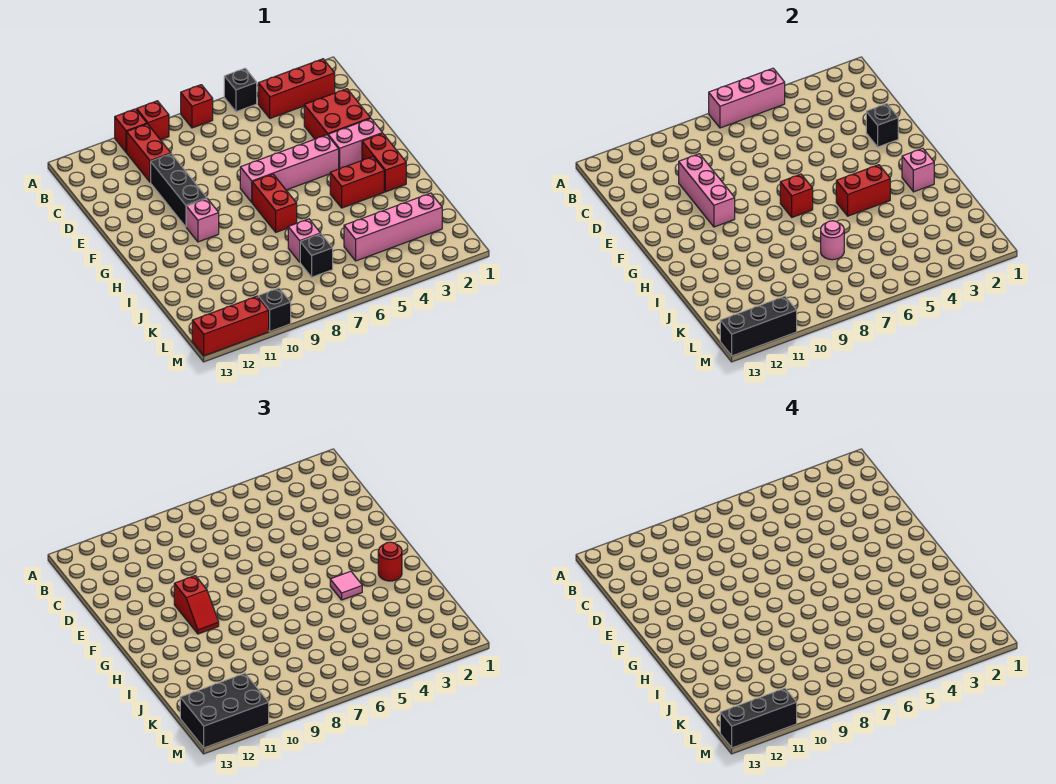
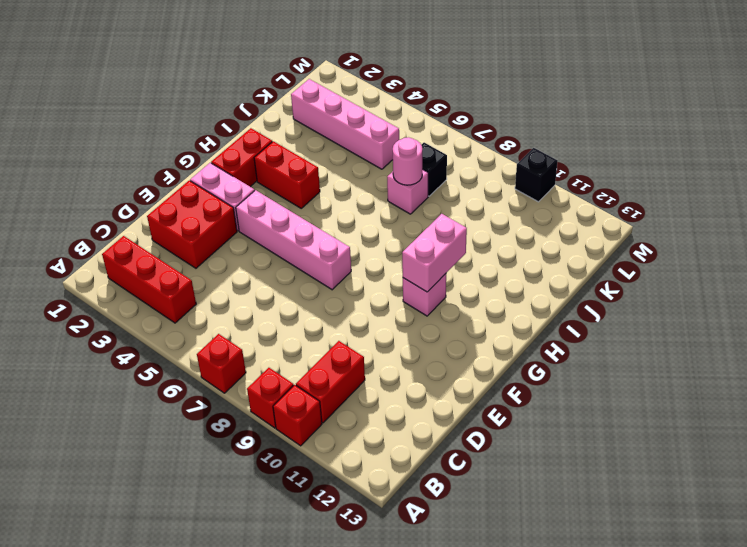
pink 1x2 brick [402,214,467,292] -> none
none -> black 1x1 brick [224,68,257,112]
none -> black 1x3 brick [151,154,207,227]
none -> red 1x2 brick [252,174,297,232]
none -> red 1x3 brick [192,296,269,356]

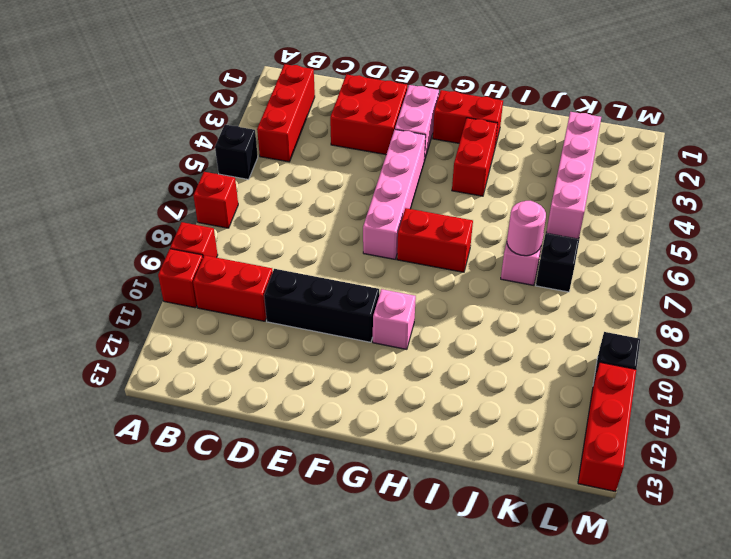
none -> pink 1x3 brick [709,68,785,128]
none -> pink 1x3 brick [679,154,735,227]
none -> black 1x1 brick [866,104,898,147]
none -> red 1x1 brick [780,174,813,217]

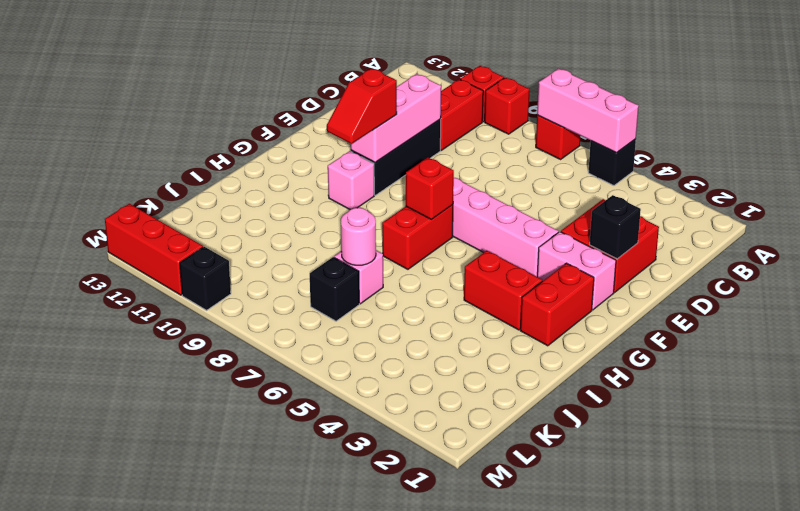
none -> red 1x3 brick [258,59,335,118]
none -> pink 1x4 brick [344,193,442,261]
none -> pink 1x1 brick [902,148,934,192]
none -> red 1x2 brick [836,165,890,216]

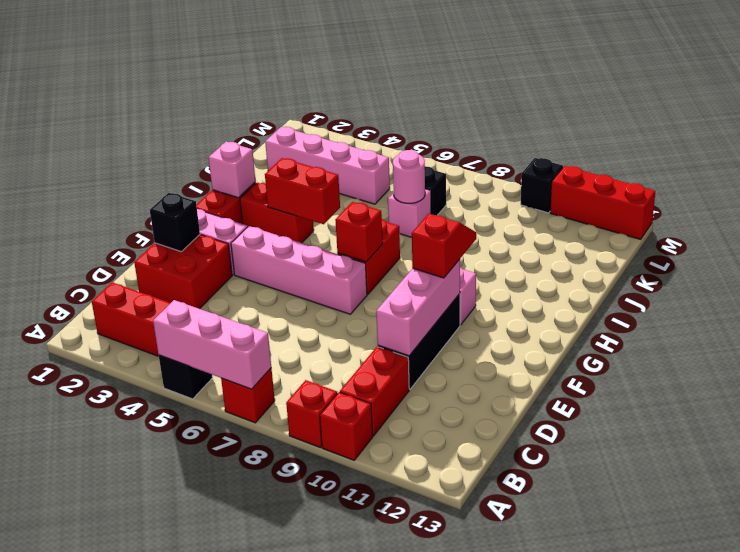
none -> black 1x3 brick [720,296,797,356]
none -> red 1x1 round brick [378,542,402,581]
none -> pink 1x1 tile [330,571,362,600]
none -> black 2x3 brick [180,673,269,748]

